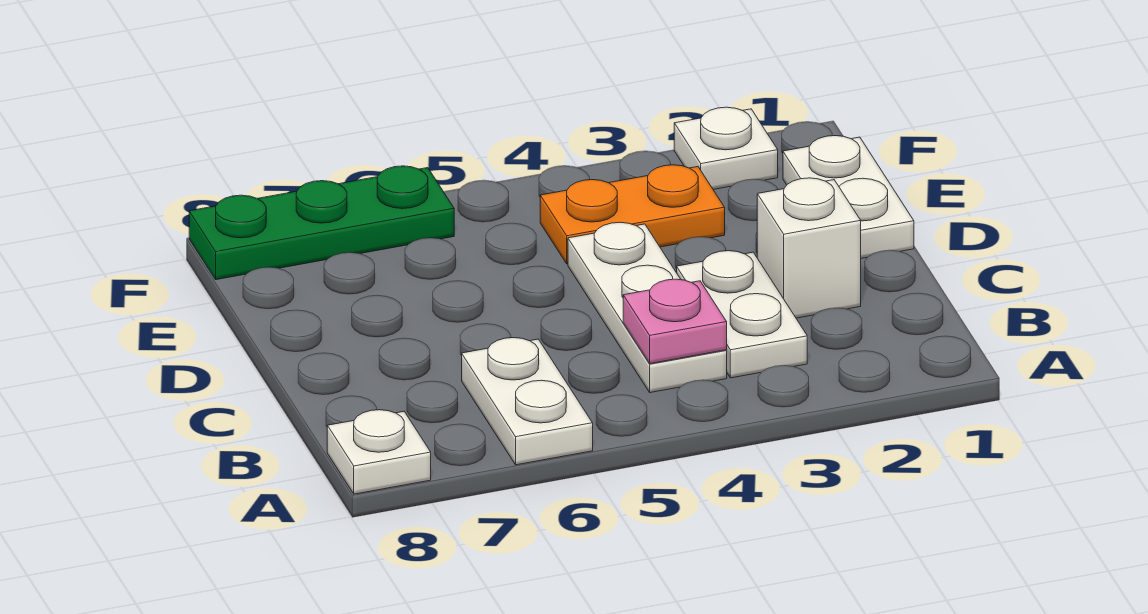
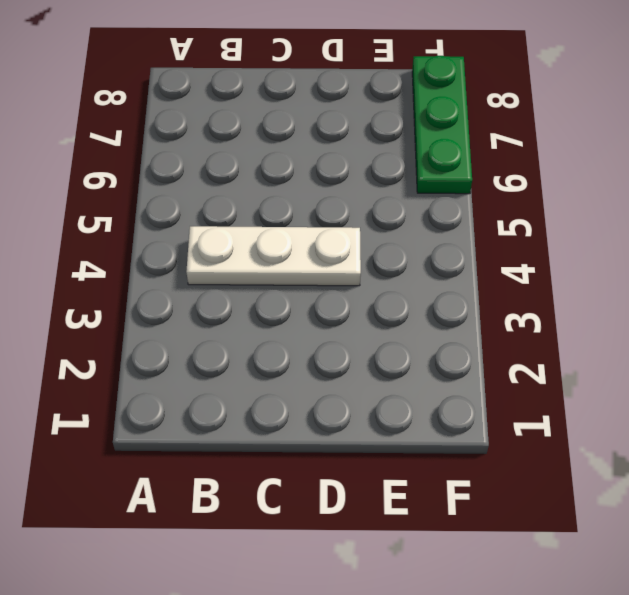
none -> white 1x2 plate [462,338,593,465]
none -> white 1x1 plate [327,410,431,494]

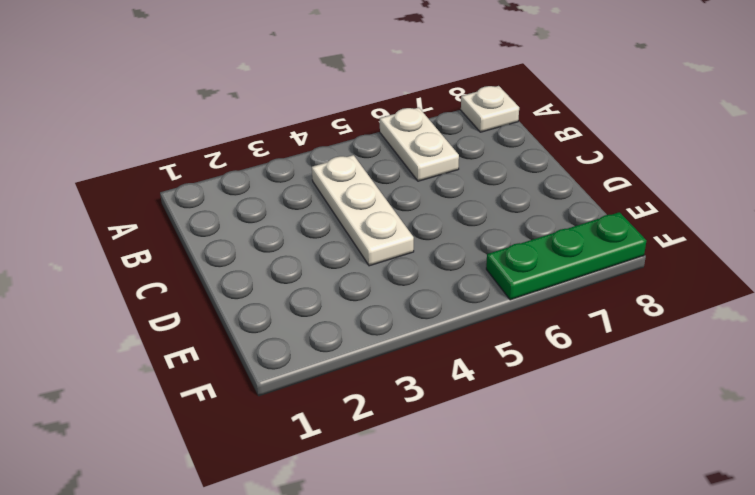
none -> white 1x2 plate [677,251,807,378]
none -> white 1x1 brick [757,178,861,318]

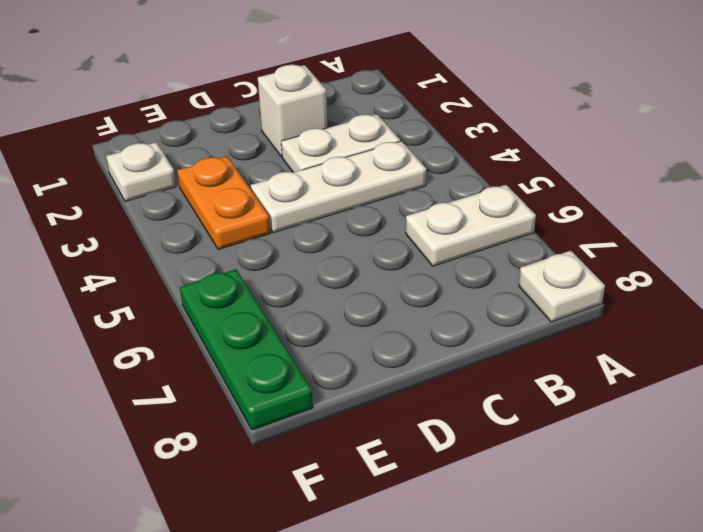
none -> white 1x2 plate [783,136,914,258]
none -> pink 1x1 plate [623,279,727,364]

